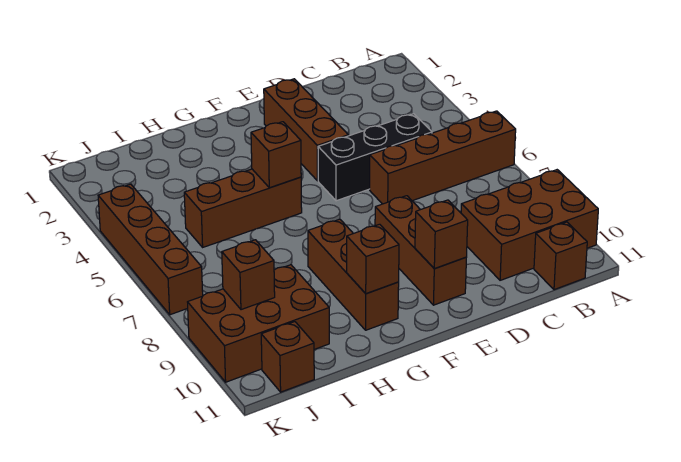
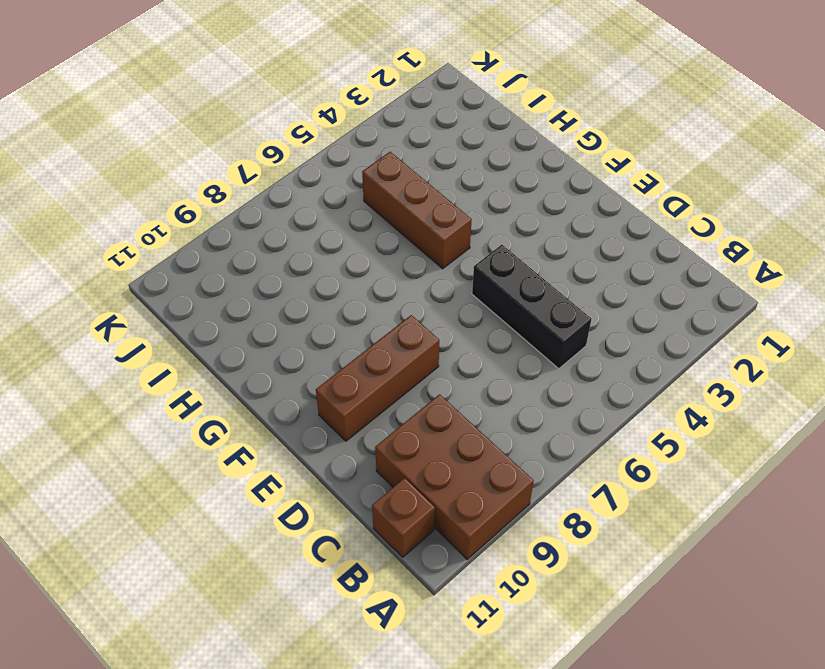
none -> brown 1x4 brick [370,111,516,204]
none -> brown 1x3 brick [264,79,348,181]
none -> brown 1x3 brick [308,219,399,330]

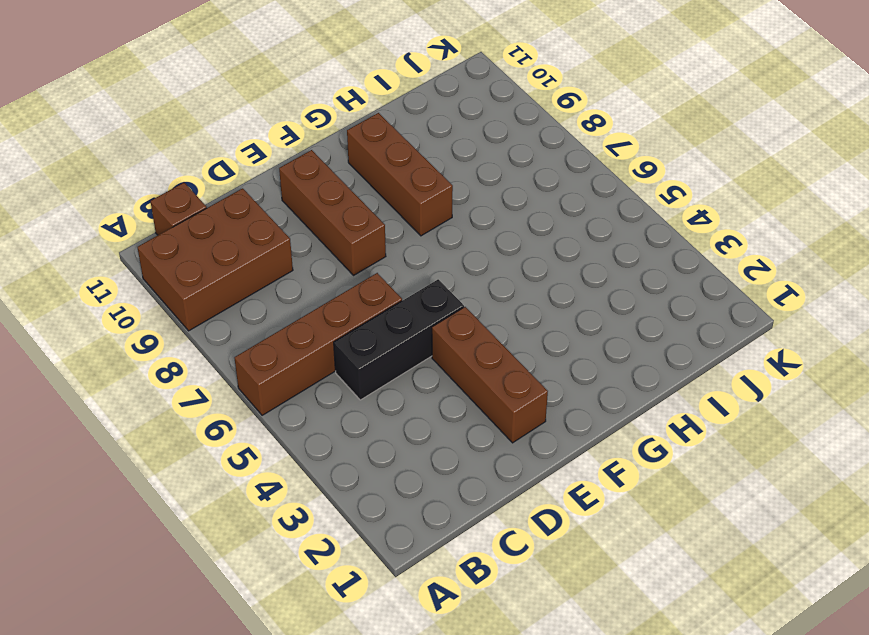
none -> brown 1x3 brick [184,169,302,247]
none -> brown 2x3 brick [188,265,329,382]
none -> brown 1x1 brick [261,322,314,392]

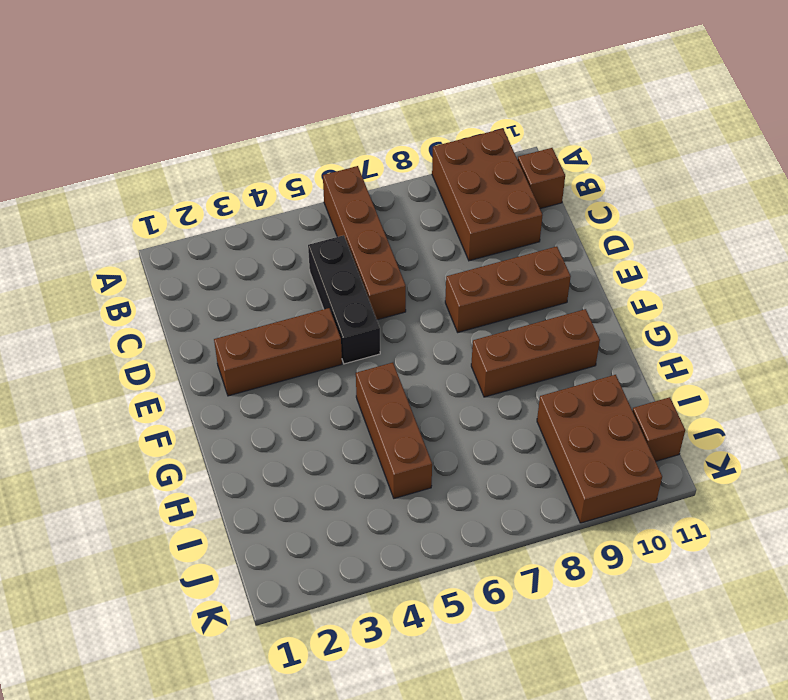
none -> brown 1x4 brick [98,184,203,315]
none -> brown 1x1 brick [415,200,468,269]
none -> brown 1x1 brick [251,122,301,188]

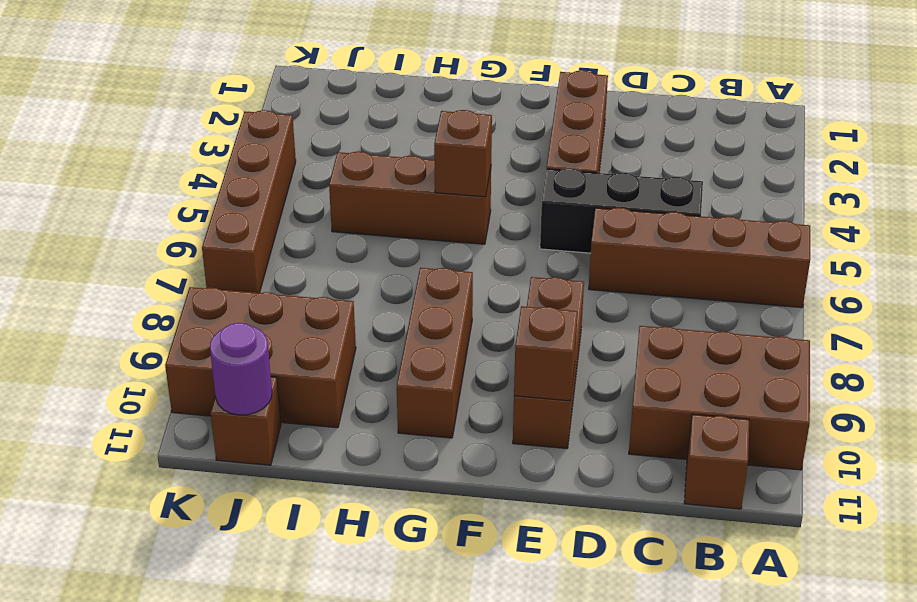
purple 1x1 round brick [210,323,272,415] -> none
none -> brown 1x1 brick [347,224,399,294]
none -> brown 1x1 brick [222,240,275,310]

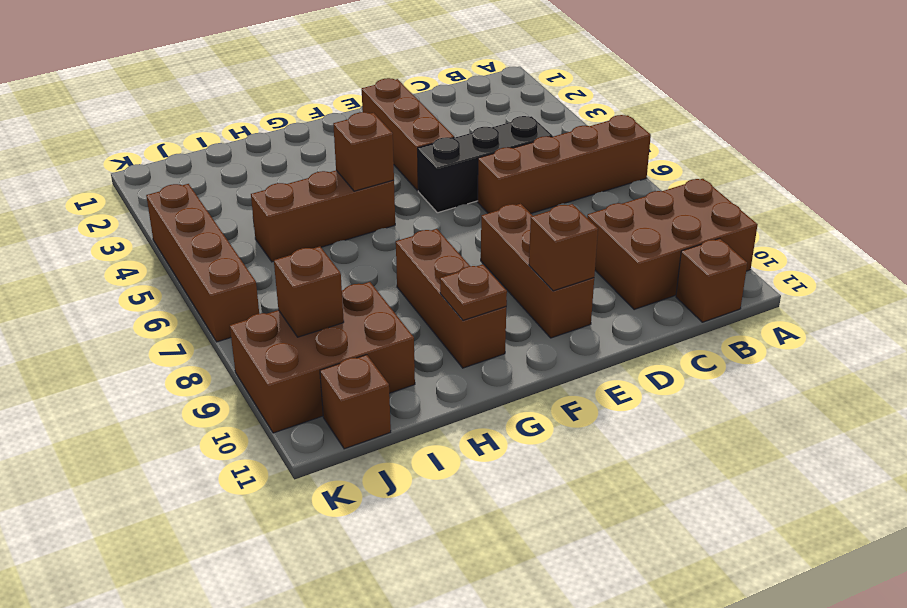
brown 1x1 plate [440,264,507,320] -> brown 1x1 brick [347,224,399,294]

